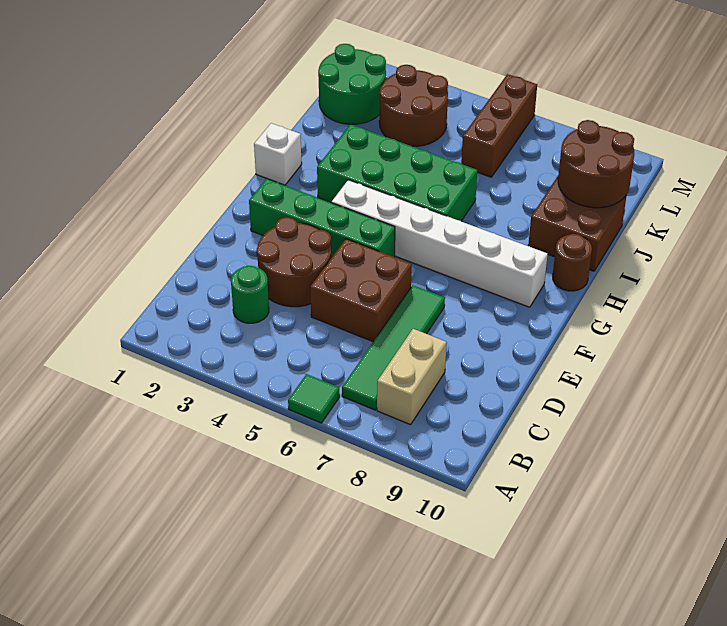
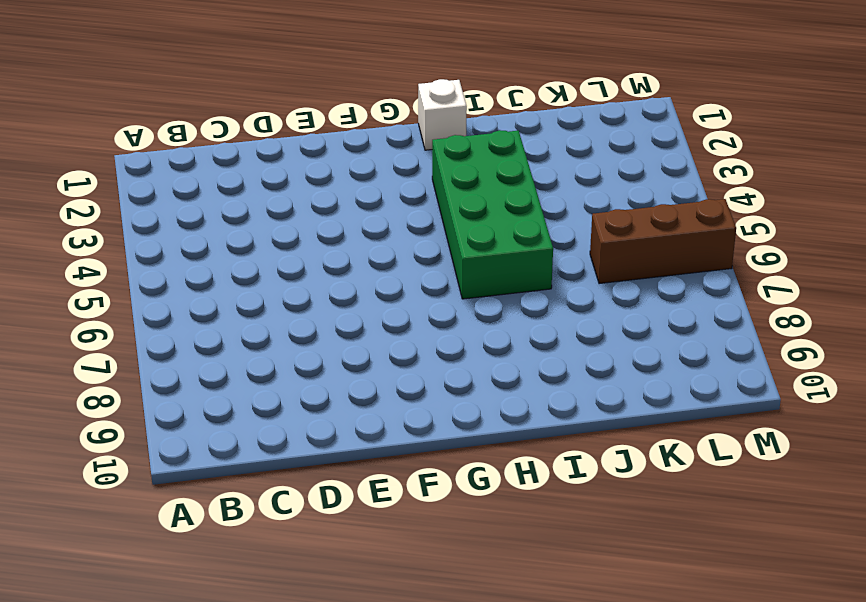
none -> green 1x1 tile [288,374,340,423]
none -> green 1x4 tile [342,285,445,410]
none -> tan 1x2 brick [377,329,447,425]

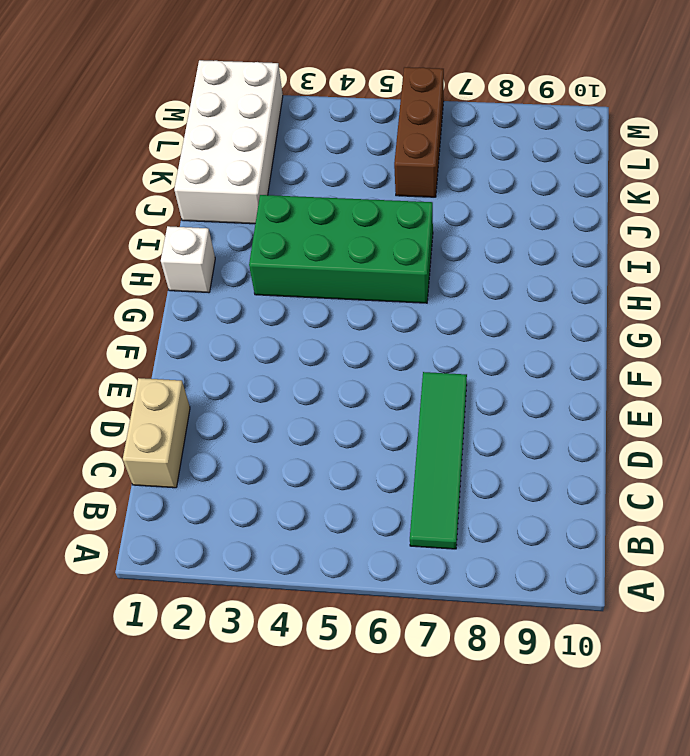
tan 1x2 brick [123,378,190,488] -> tan 1x2 brick moved to [377,329,447,425]
white 2x4 brick [174,60,283,224] -> green 2x2 round brick [318,44,386,124]
none -> green 1x1 tile [288,374,340,423]
none -> green 1x1 round brick [231,266,269,323]
none -> brown 2x2 round brick [257,217,331,307]

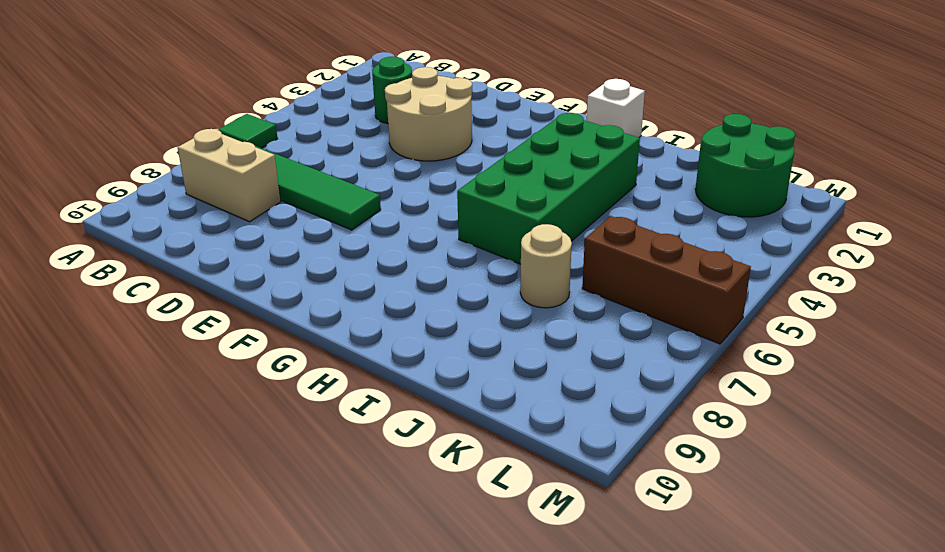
tan 2x2 round brick [385,67,472,161] -> brown 2x2 round brick [257,217,331,307]
tan 1x1 round brick [520,224,572,308] -> none
none -> brown 2x2 brick [310,239,412,341]
none -> green 1x4 brick [249,179,395,258]
none -> white 1x6 brick [332,180,548,307]

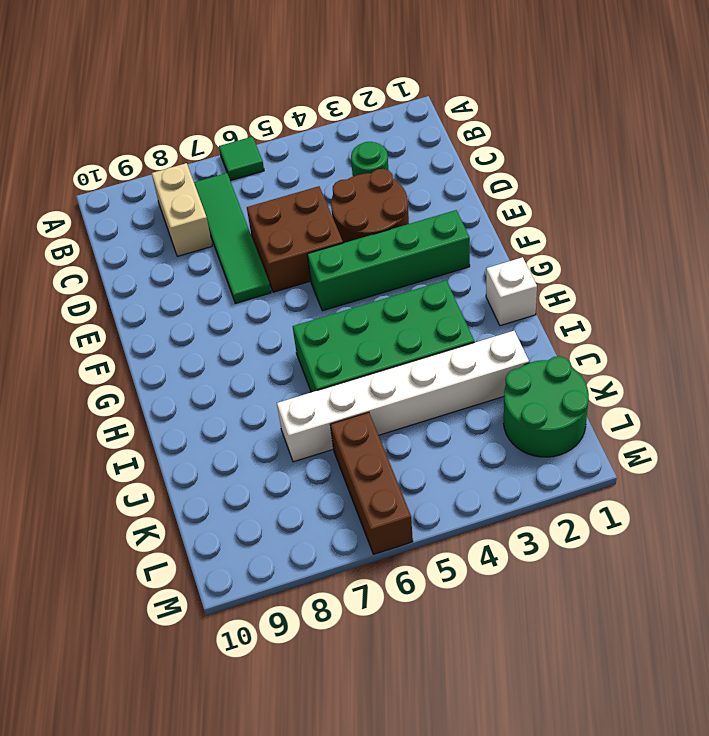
white 1x6 brick [277,331,529,462] -> white 1x6 brick moved to [332,180,548,307]
none -> brown 1x1 round brick [553,234,592,291]
none -> brown 2x2 brick [528,176,626,271]
none -> brown 2x2 round brick [379,65,448,146]

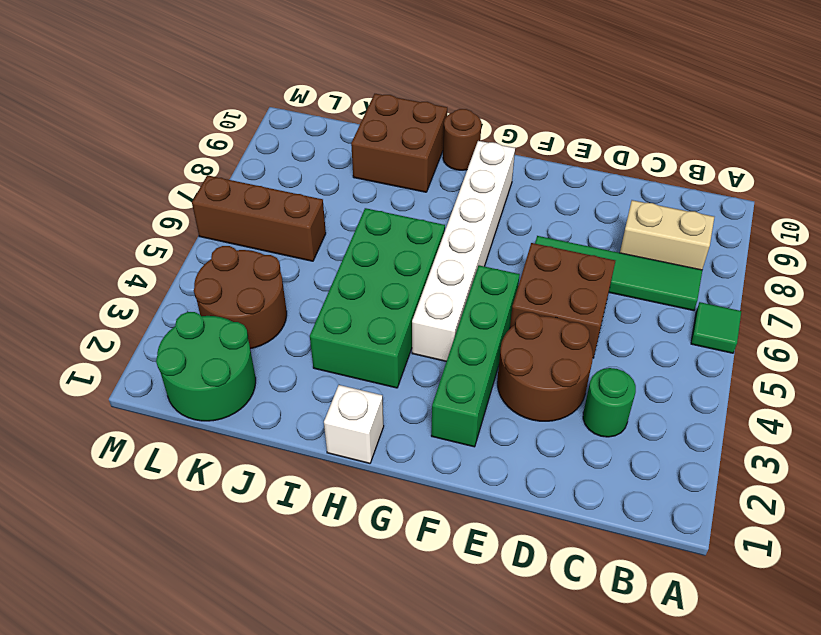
none -> brown 2x2 round brick [558,120,634,208]

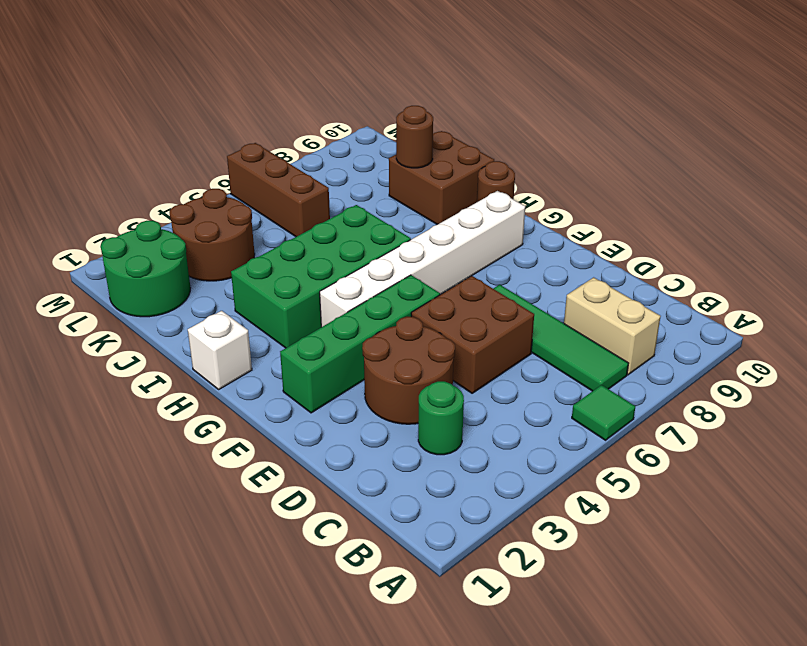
brown 1x1 round brick [396,106,433,168] -> brown 2x2 round brick [558,120,634,208]

